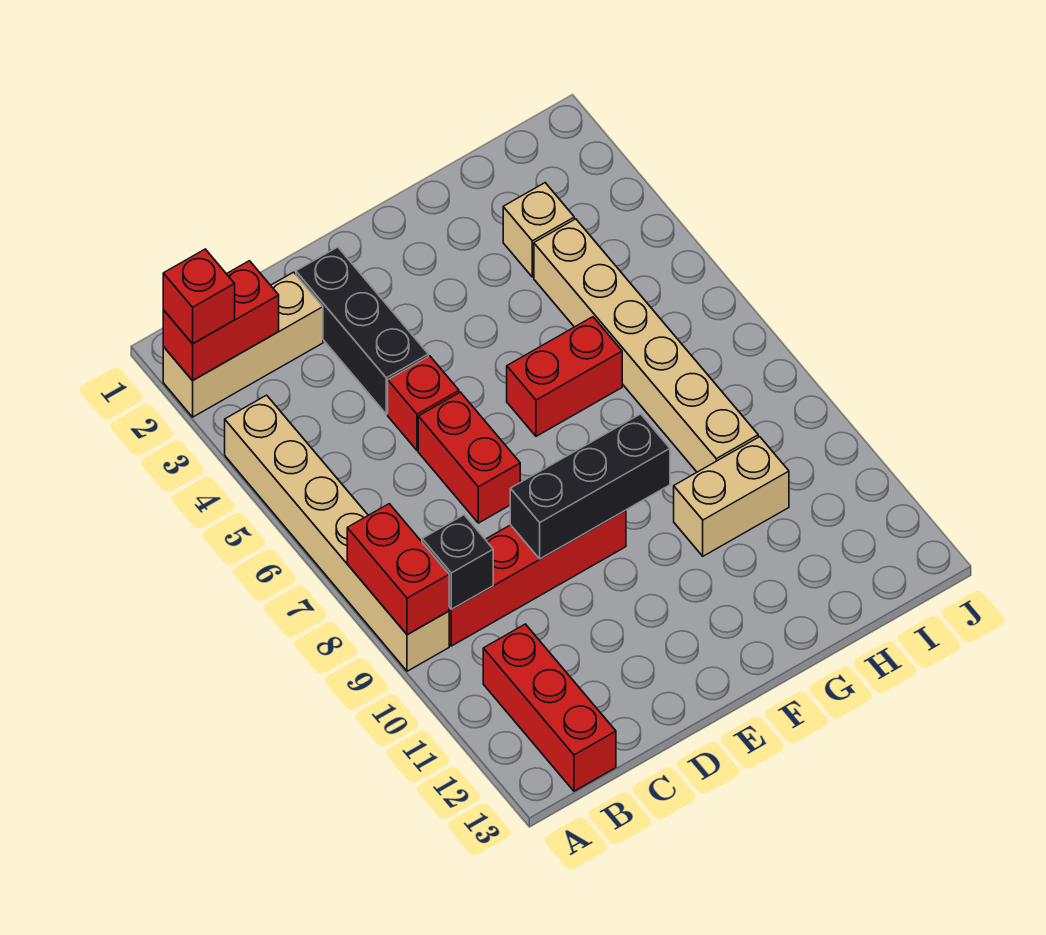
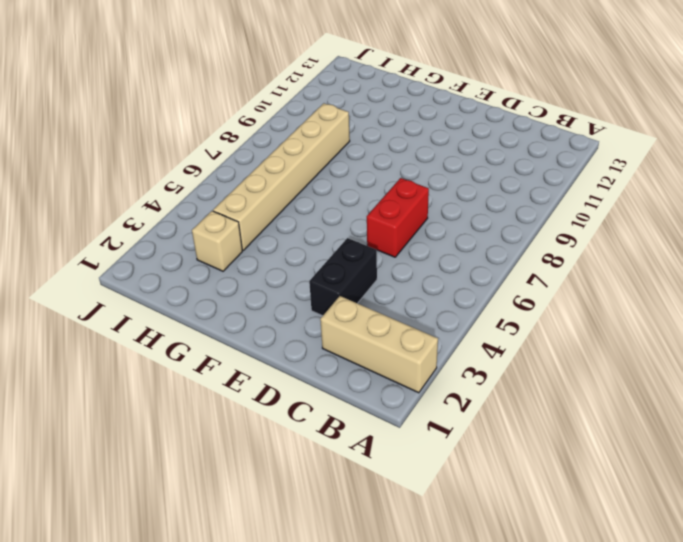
black 1x2 brick [309,238,377,316] -> black 1x3 brick [296,247,428,414]
none -> tan 1x6 brick [225,395,449,671]
none -> red 1x4 brick [449,510,626,646]
none -> red 1x3 brick [483,624,616,791]

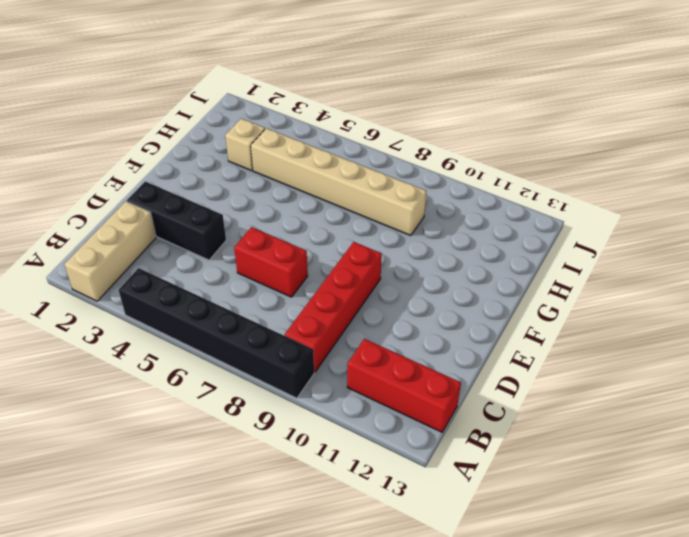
black 1x6 brick [119,268,314,398] -> tan 1x6 brick [225,395,449,671]
none -> red 1x1 brick [388,356,459,450]
none -> red 1x2 brick [507,317,622,436]
none -> tan 1x2 brick [674,437,789,556]

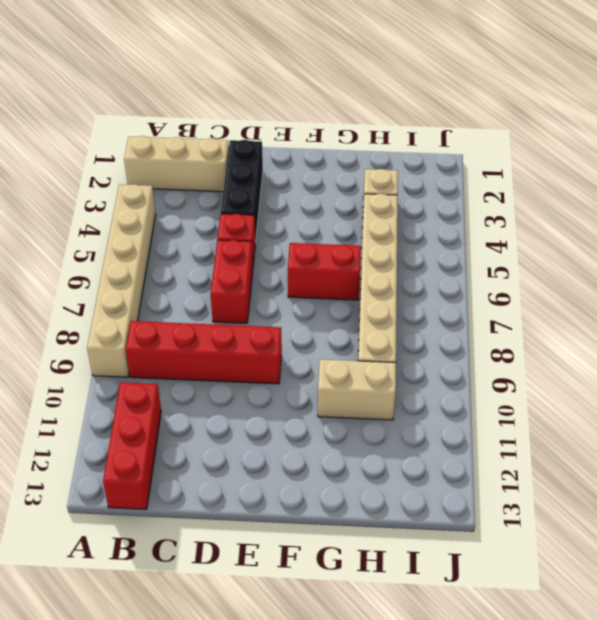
none -> red 1x2 brick [163,261,279,380]
none -> red 1x2 brick [347,504,449,635]
none -> black 1x1 brick [422,515,493,609]

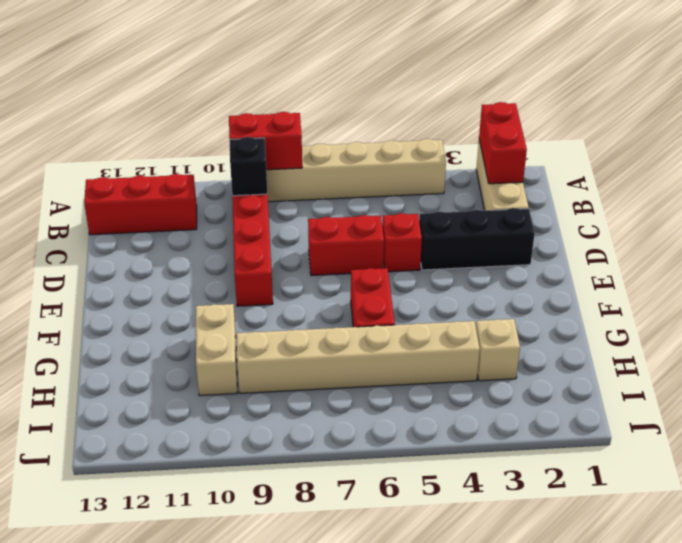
none -> black 1x3 brick [510,414,670,559]
none -> red 1x1 brick [163,249,235,344]

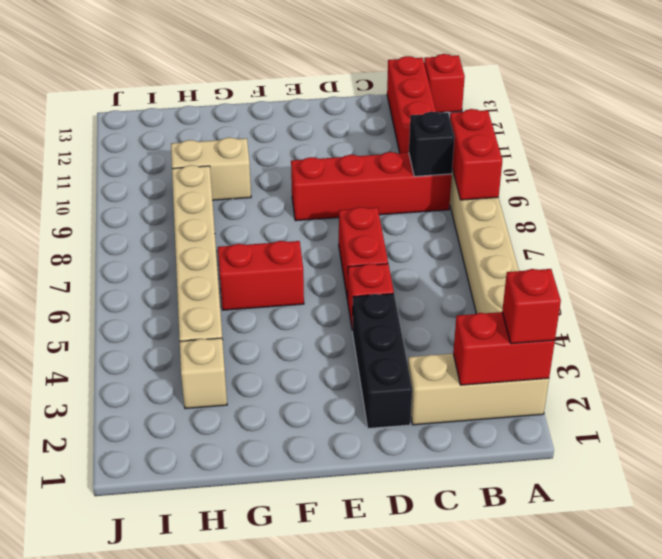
red 1x1 brick [424,54,465,113] -> none
none -> black 1x3 brick [510,414,670,559]

